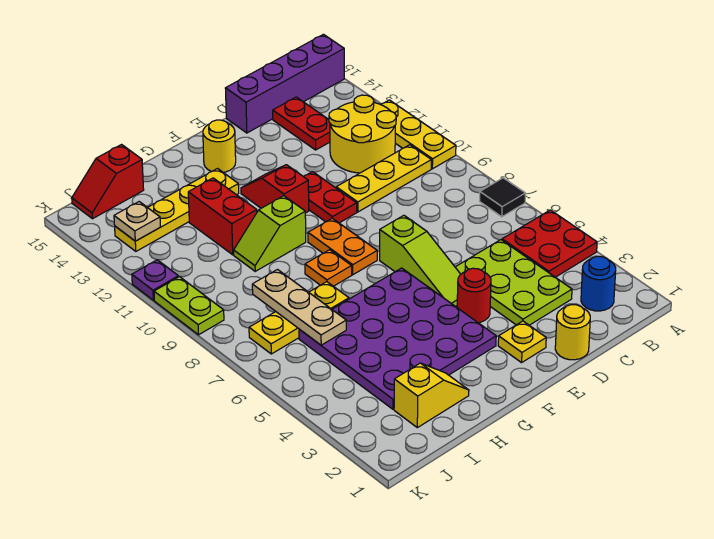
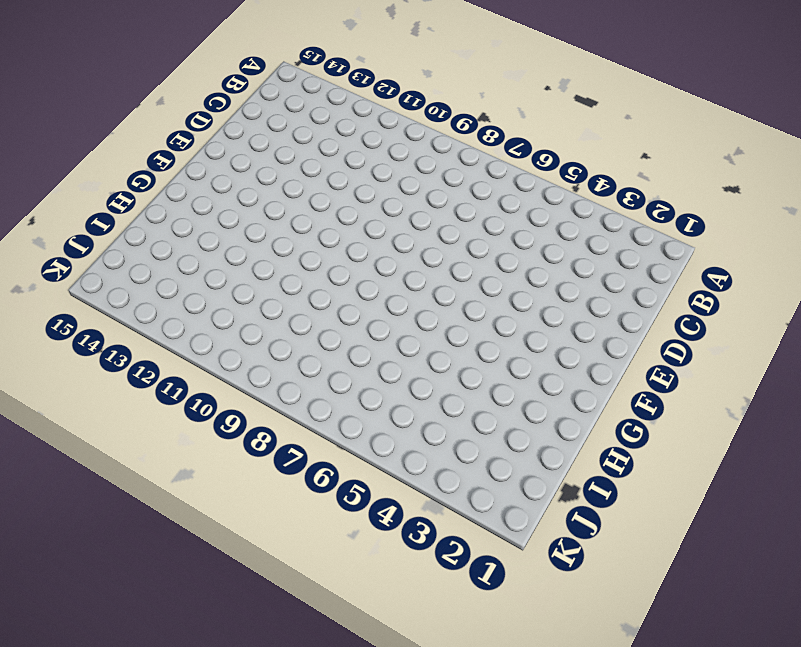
none -> red 2x2 plate [502,210,597,277]
none -> black 1x1 tile [480,178,525,217]
none -> yellow 1x3 plate [381,100,456,169]

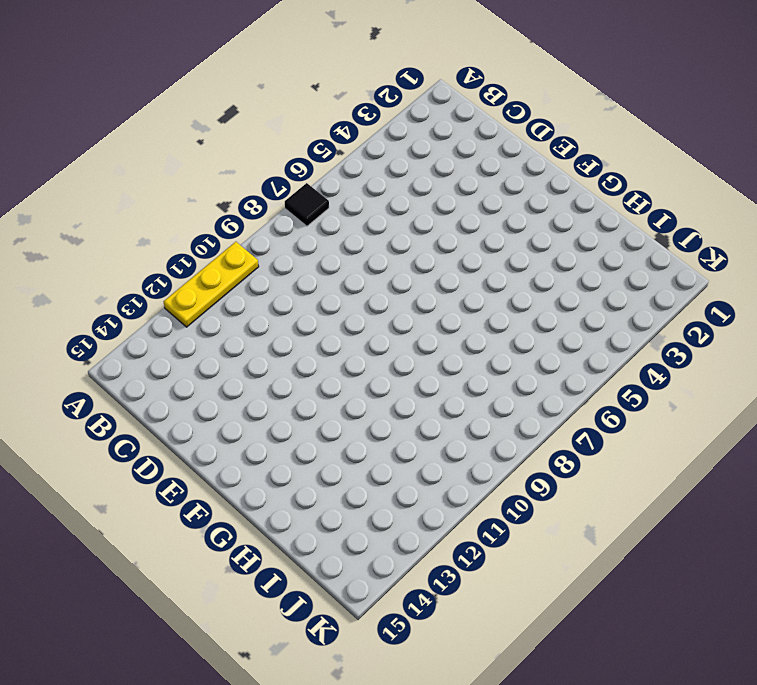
none -> red 2x2 plate [502,210,597,277]
none -> purple 1x4 brick [225,34,344,133]
none -> blue 1x1 round brick [581,256,616,311]

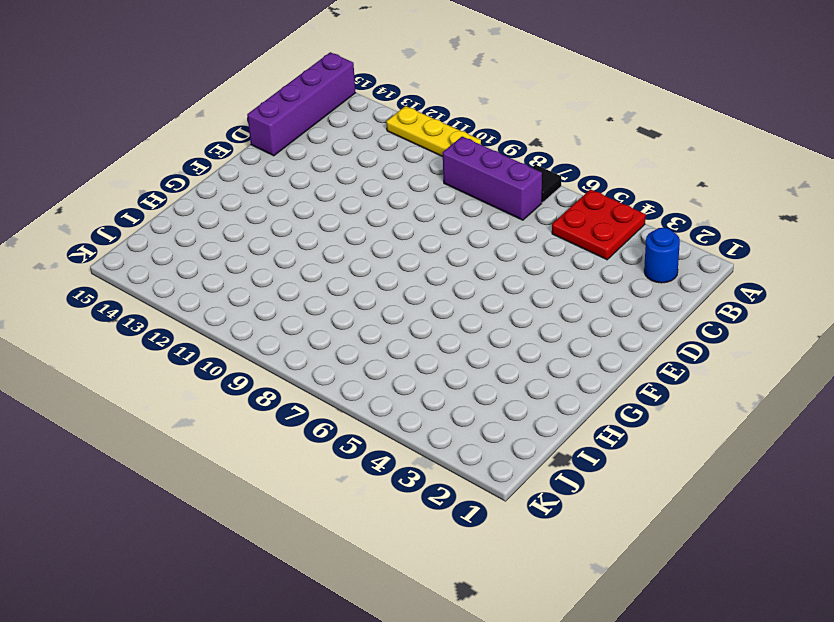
purple 1x3 brick [443,137,542,220] -> none
none -> yellow 1x3 plate [336,145,431,212]
none -> yellow 2x2 round brick [329,95,396,173]
none -> lime 2x3 plate [455,240,572,325]

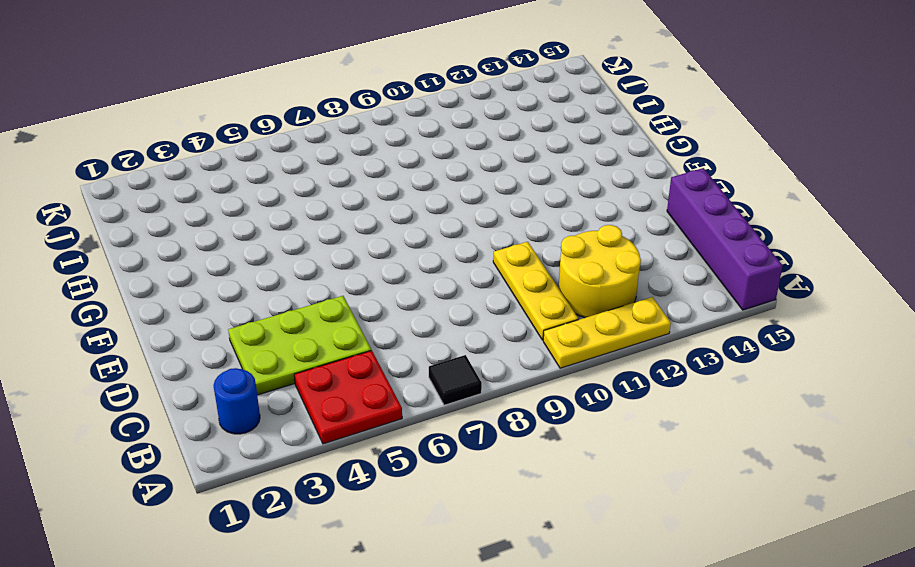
none -> red 1x2 plate [273,97,330,150]
none -> yellow 1x1 round brick [555,305,590,360]
none -> yellow 1x1 plate [498,321,546,363]

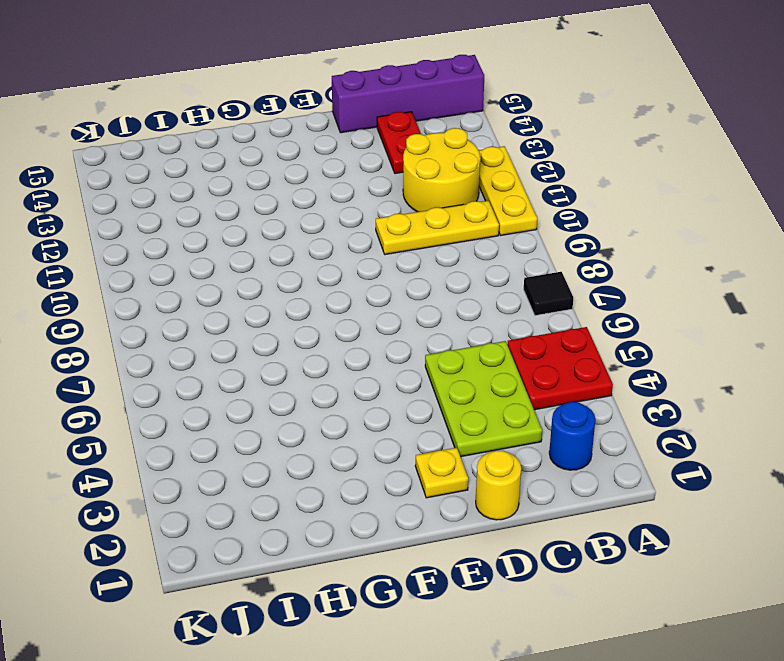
none -> red 1x1 round brick [457,268,491,323]
none -> lime 1x3 slope [380,215,461,307]
none -> red 1x2 plate [303,172,357,223]

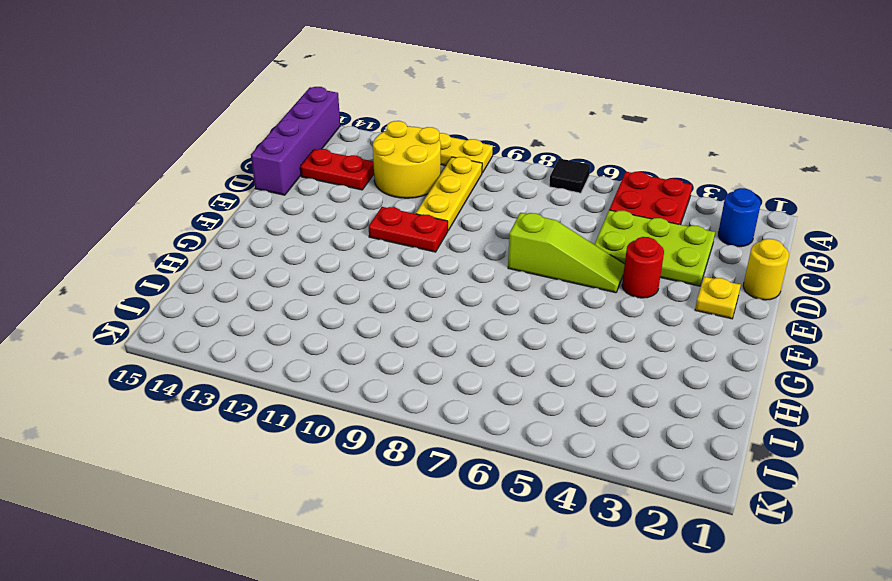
none -> purple 4x4 plate [299,268,496,409]
none -> orange 1x2 plate [308,218,377,275]
none -> red 1x2 slope [241,165,309,213]

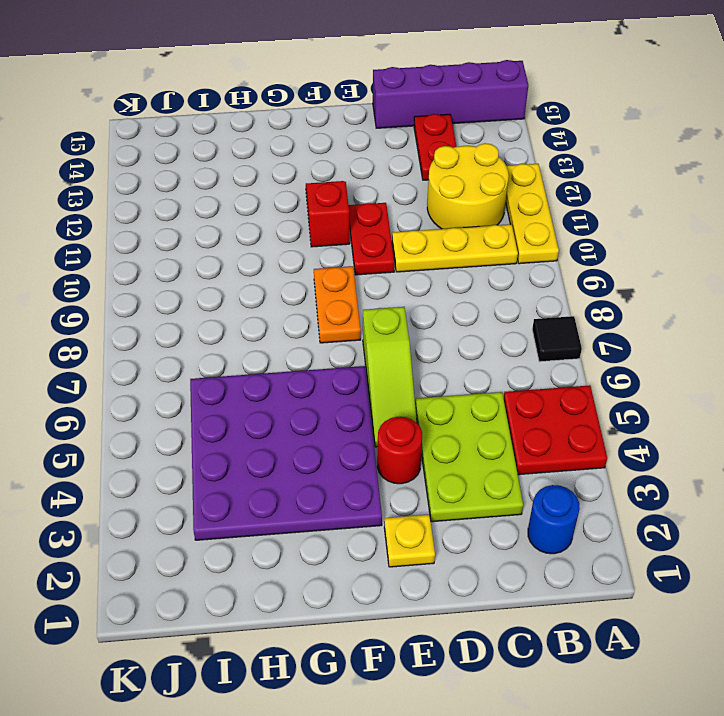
none -> yellow 1x1 round brick [555,305,590,360]
none -> yellow 1x1 round brick [203,120,236,172]
none -> orange 1x1 plate [305,250,352,286]

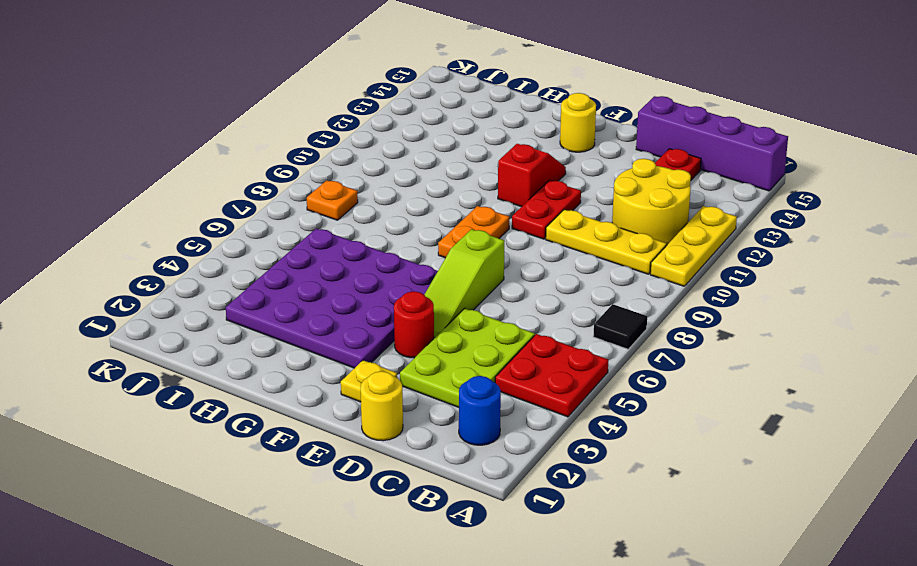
orange 1x1 plate [307,180,358,220] -> orange 1x1 plate moved to [305,250,352,286]
none -> lime 1x2 slope [234,196,306,271]
none -> yellow 1x4 plate [115,169,239,251]
none -> yellow 1x2 slope [394,363,469,428]

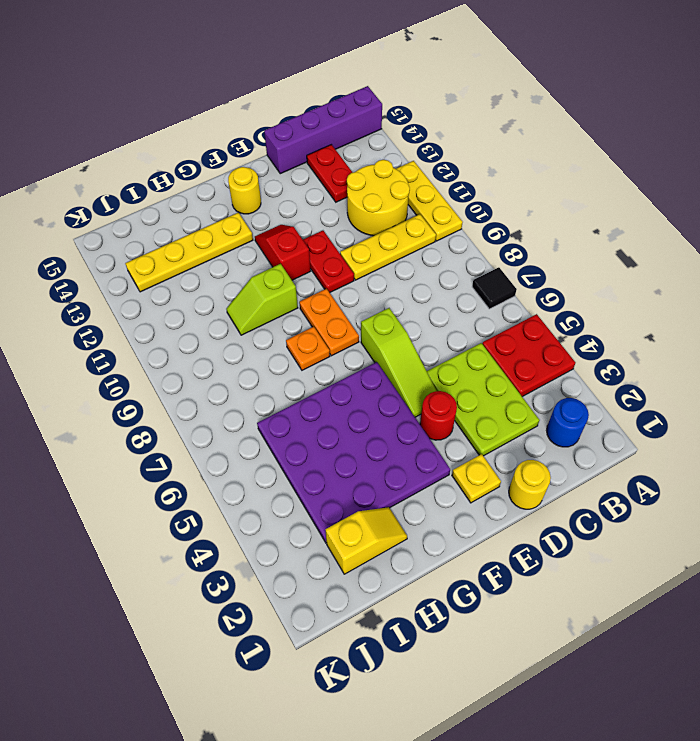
none -> yellow 1x3 plate [249,282,349,354]
none -> red 1x2 brick [188,178,257,255]
none -> red 1x2 slope [72,145,144,219]

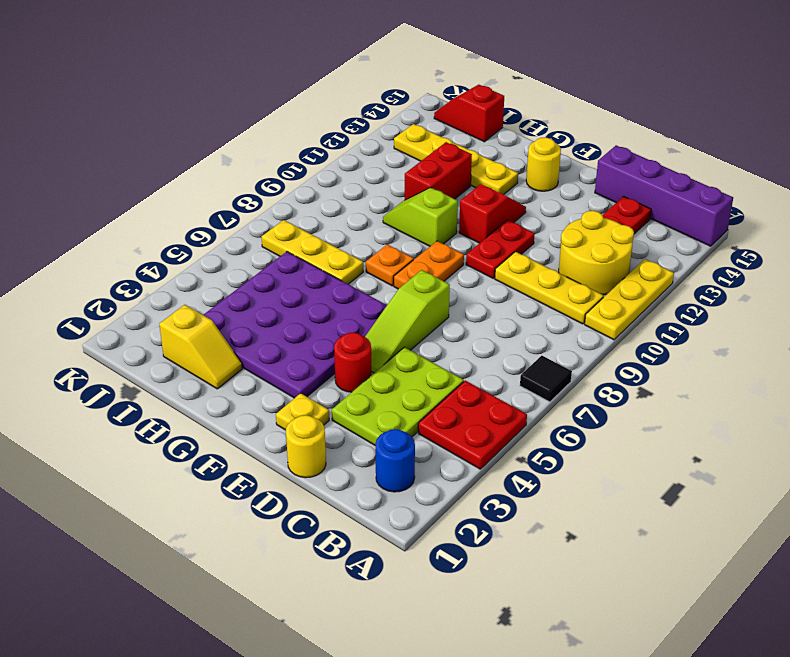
none -> lime 1x2 plate [154,277,224,335]
none -> purple 1x1 plate [132,260,178,300]
none -> tan 1x3 plate [252,270,346,345]

